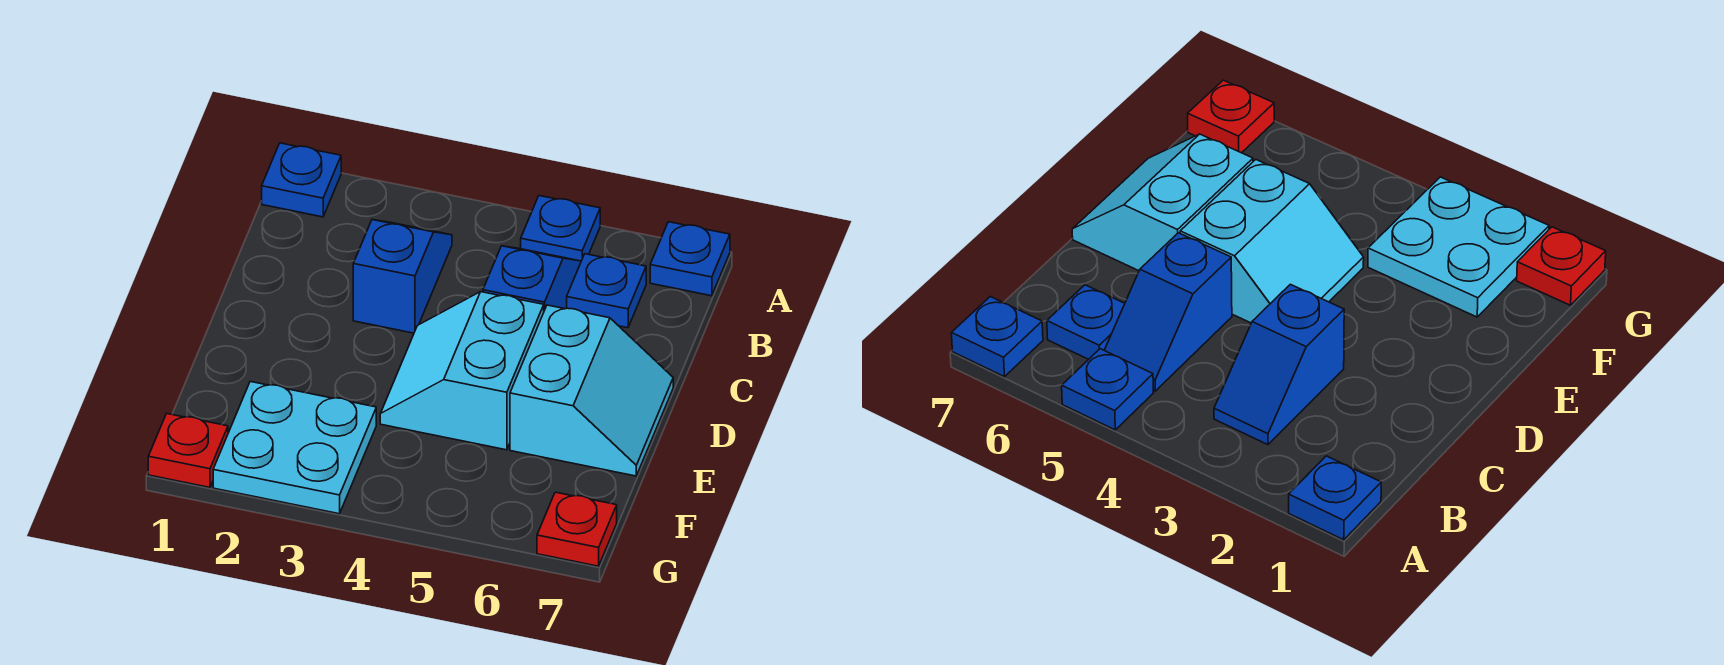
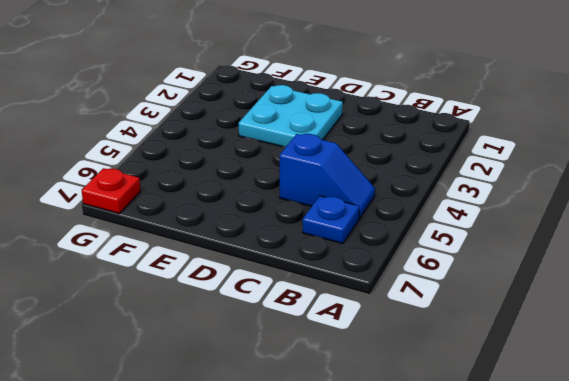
cyan 2x2 plate [239,85,343,147] -> cyan 2x2 plate moved to [213,382,376,514]
none -> blue 1x1 plate [262,143,341,217]
none -> blue 1x1 plate [521,196,600,261]

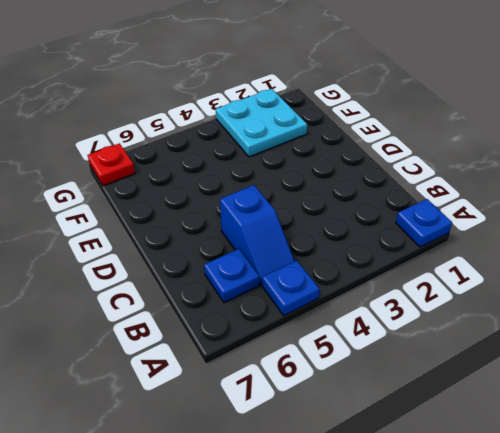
none -> blue 1x1 plate [650,222,730,296]
none -> blue 1x2 slope [353,220,452,333]

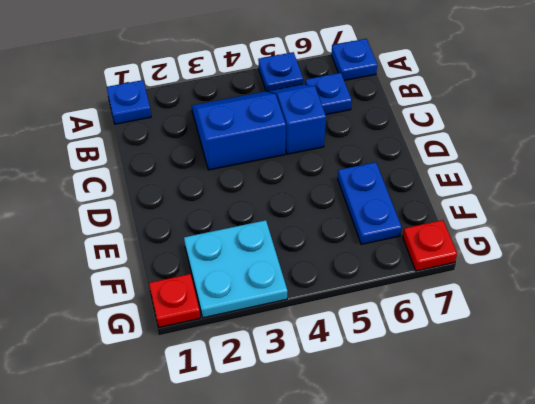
blue 2x2 slope [192,91,286,170] -> blue 1x2 slope [353,220,452,333]
blue 1x2 plate [338,162,402,244] -> cyan 2x2 slope [510,305,673,476]
none -> cyan 2x2 slope [380,292,544,450]

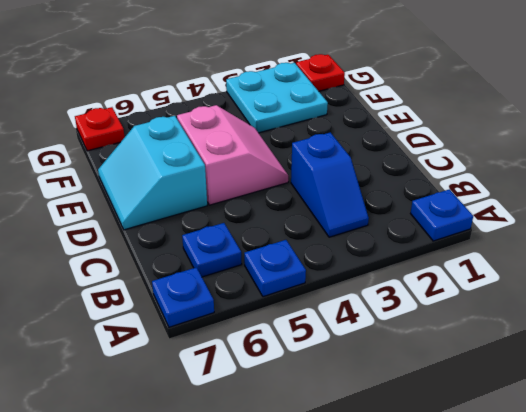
pink 2x2 slope [177,105,288,205] -> cyan 2x2 slope [380,292,544,450]
none -> blue 1x2 slope [483,246,581,311]

